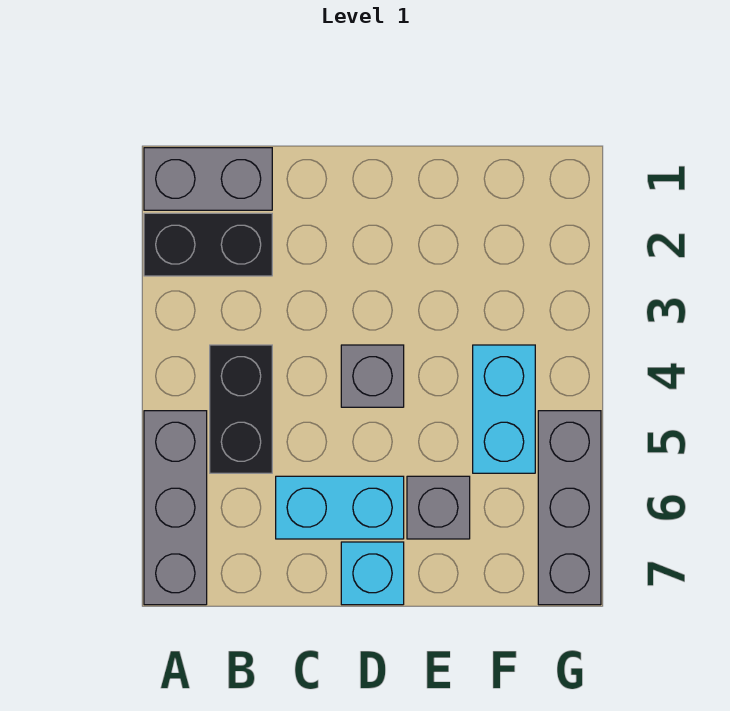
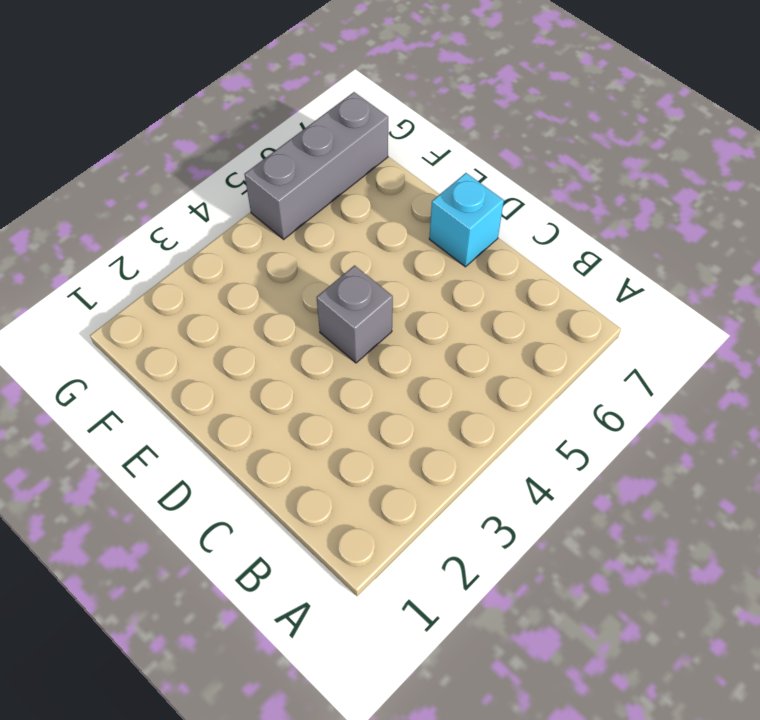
none -> grey 1x2 brick [144,148,272,210]
none -> black 1x2 brick [144,213,272,276]

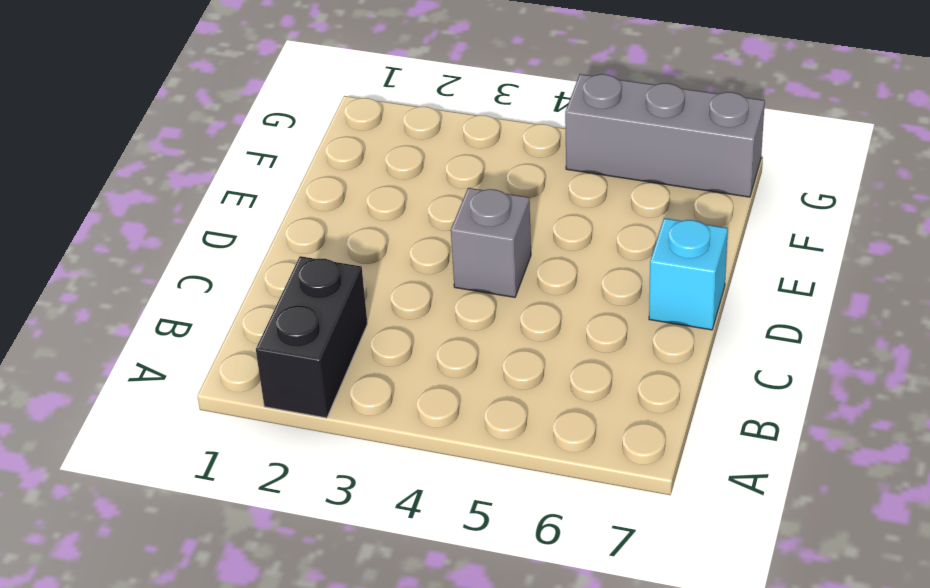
none -> grey 1x2 brick [144,148,272,210]
none -> grey 1x3 brick [144,411,207,605]

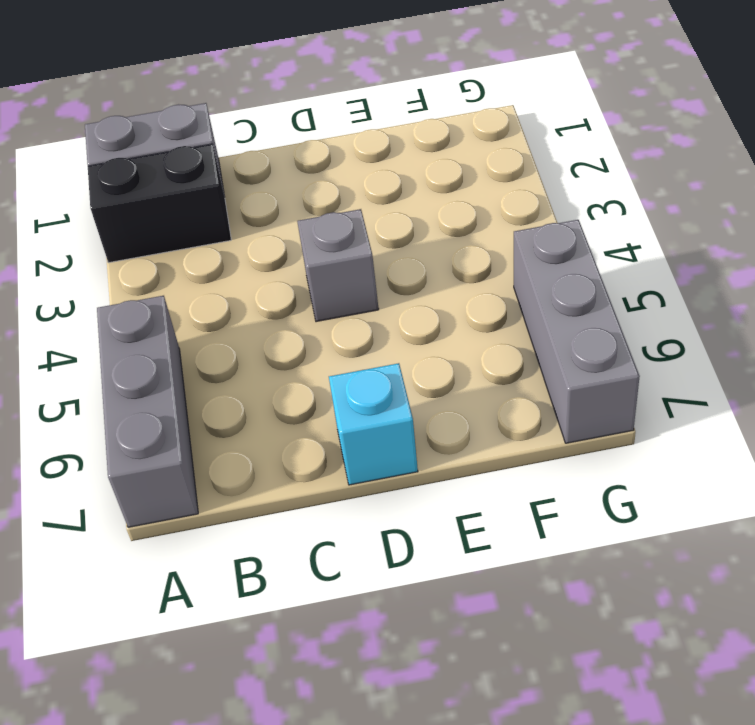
none -> black 1x2 brick [210,345,272,473]
none -> cyan 1x2 brick [276,476,404,539]

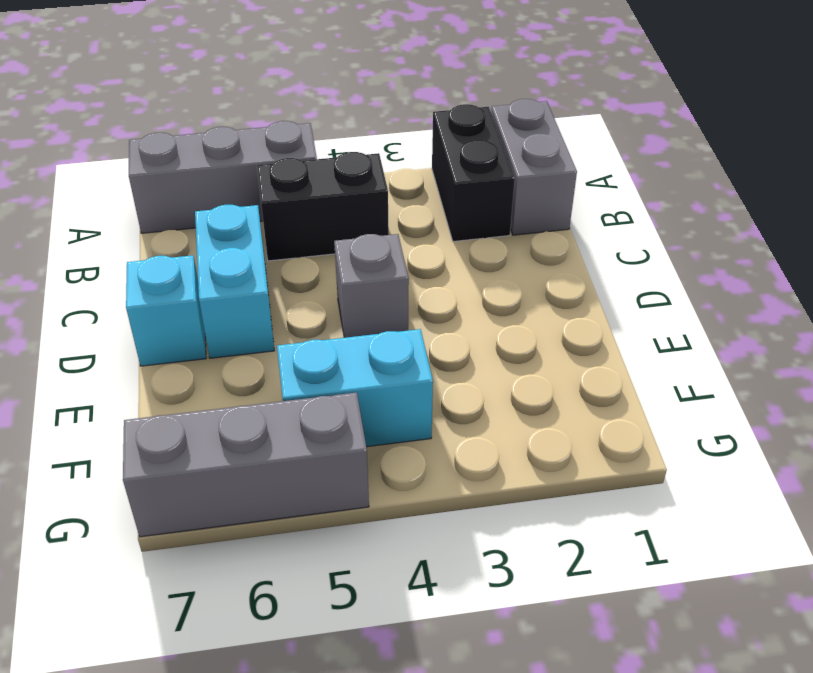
none -> grey 1x1 brick [407,476,470,539]

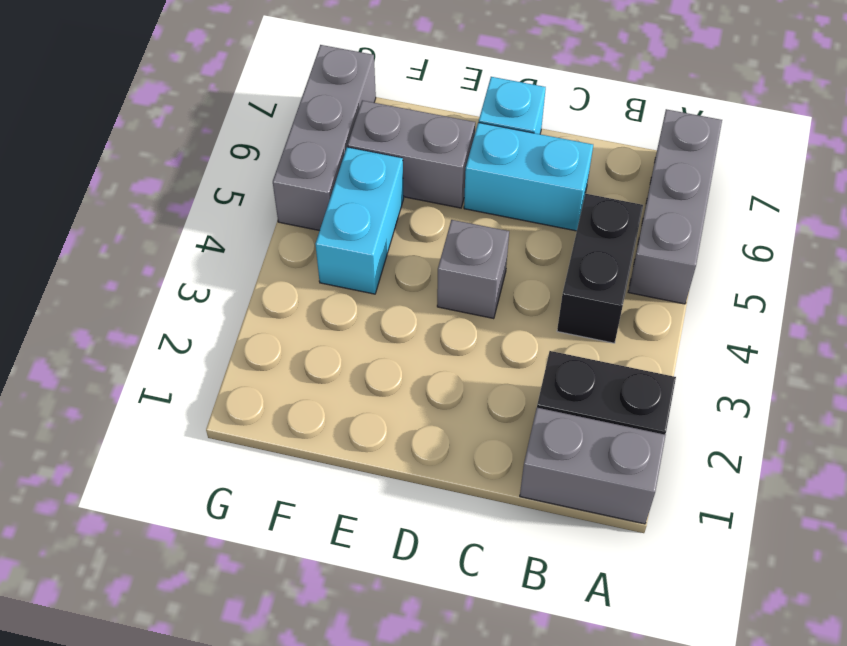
grey 1x2 brick [348,100,475,208] -> grey 1x1 brick [407,476,470,539]

